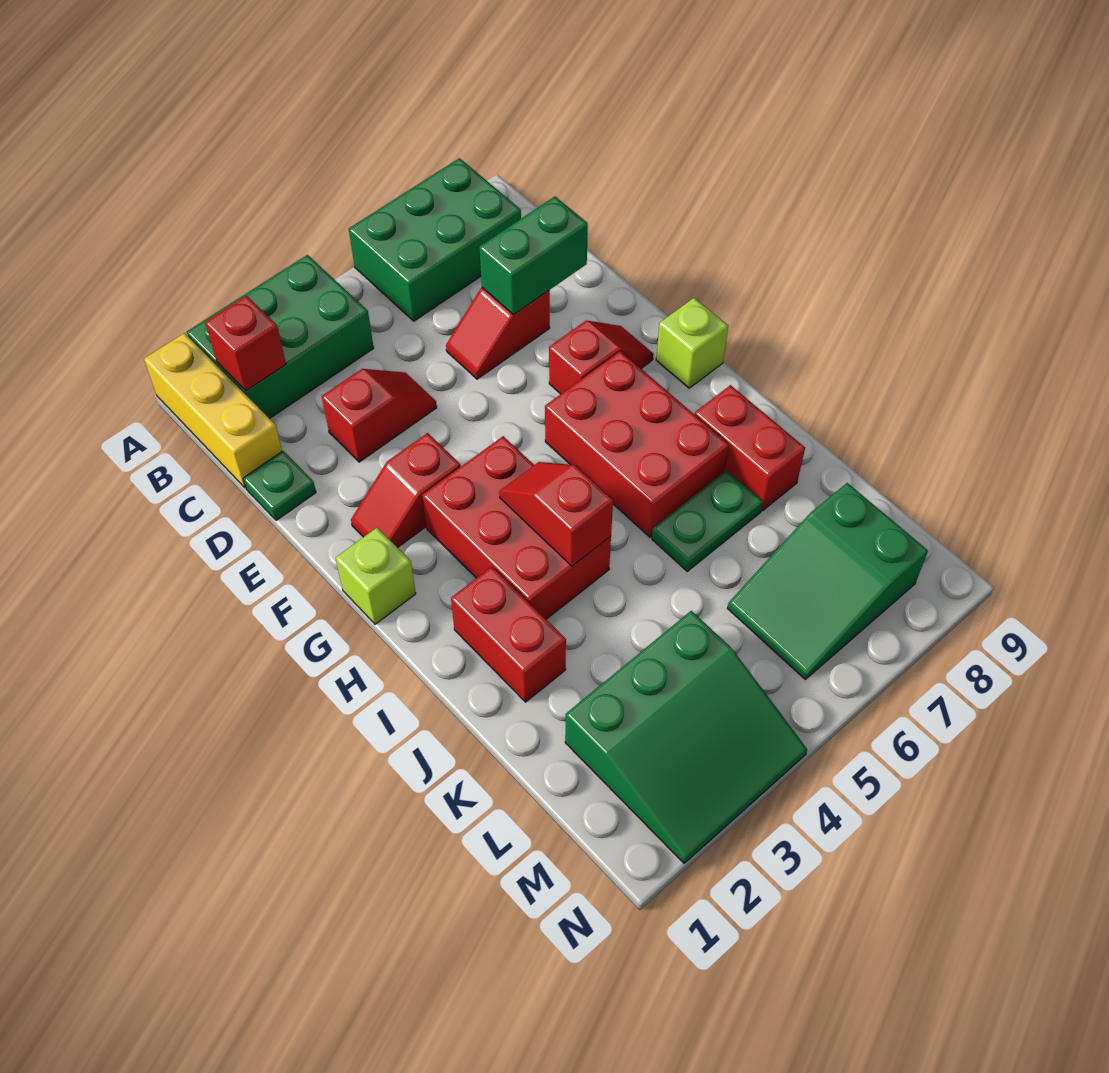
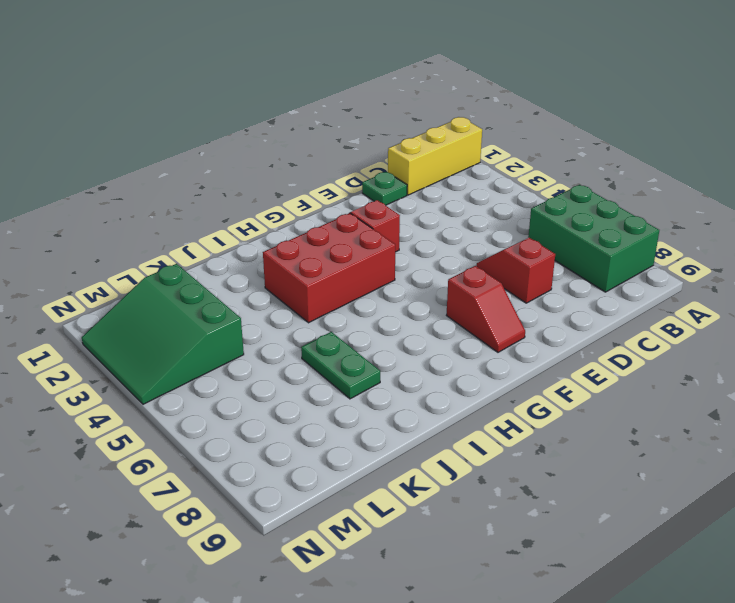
none -> green 2x3 brick [187,255,374,419]
none -> red 1x2 slope [322,369,437,462]
none -> lime 1x1 brick [336,528,416,624]

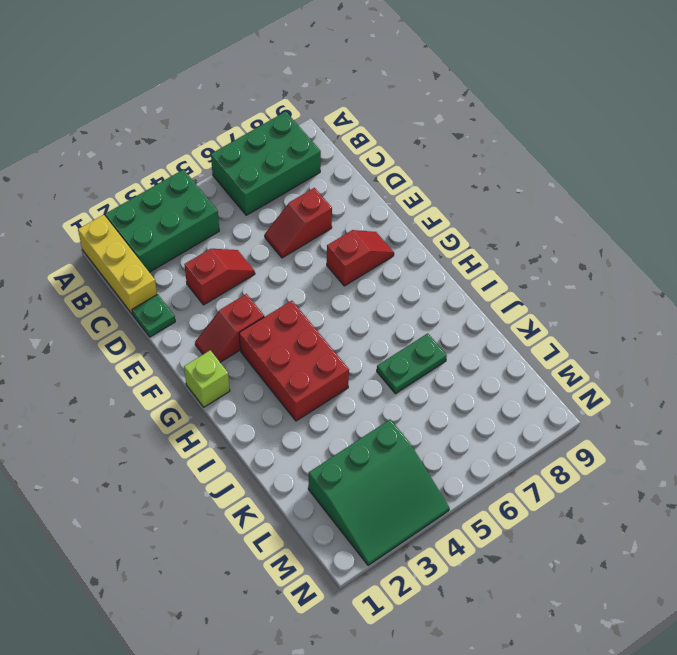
none -> red 2x3 brick [545,351,729,537]
none -> lime 1x1 brick [656,298,728,388]
none -> red 1x2 brick [451,567,566,702]

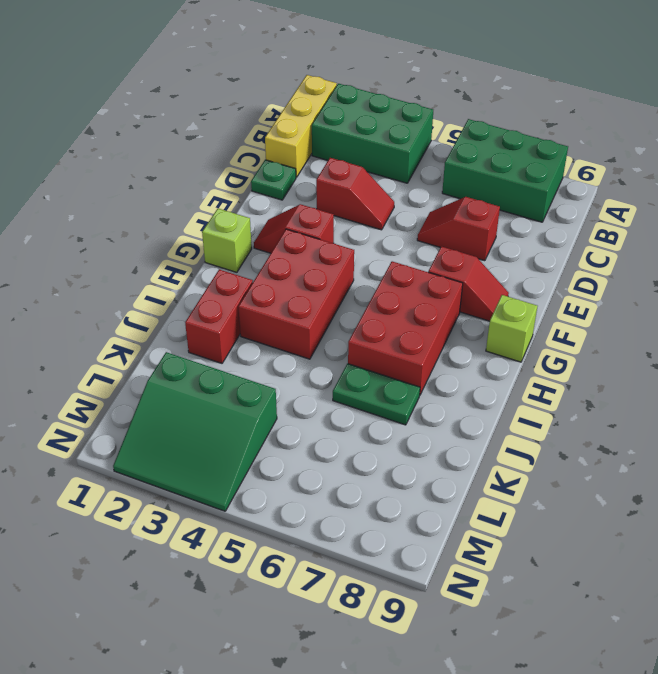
none -> red 1x2 brick [695,385,805,511]
none -> green 2x3 slope [727,483,928,679]
none -> red 1x1 brick [205,296,286,391]

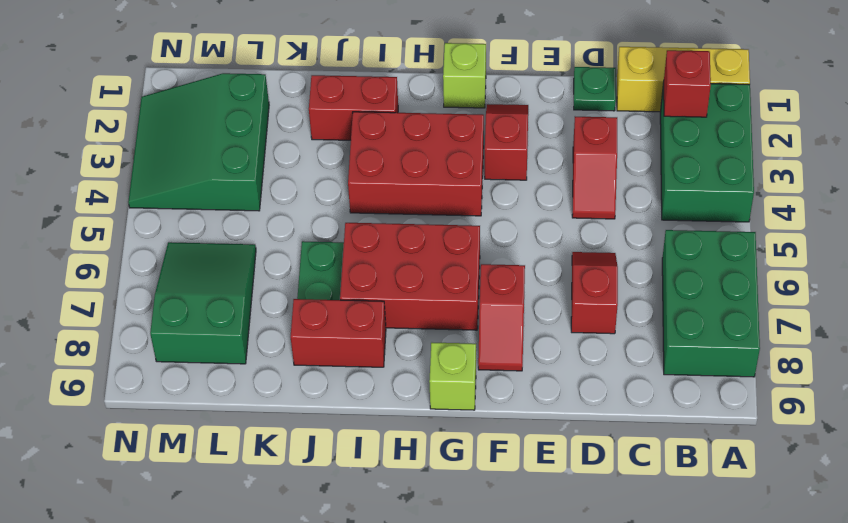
none -> green 1x2 brick [479,196,588,315]
none -> red 1x2 slope [499,462,613,566]

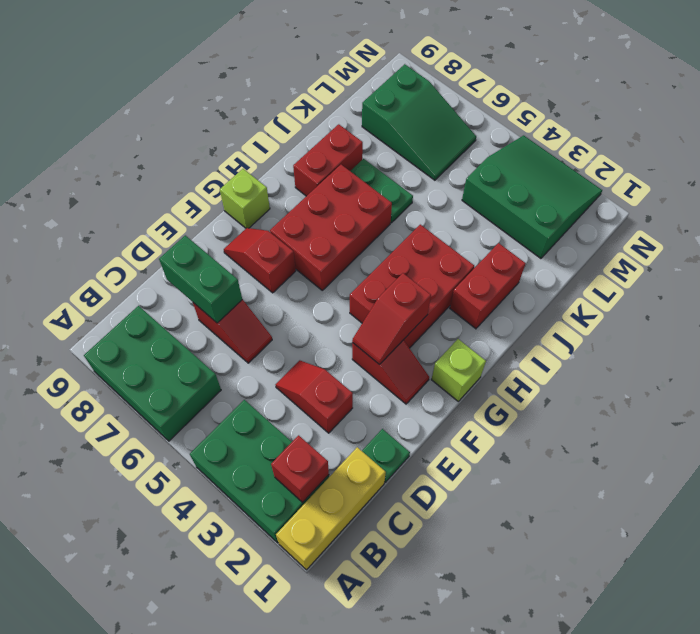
red 1x2 slope [352,273,431,364] -> red 1x2 slope moved to [499,462,613,566]

